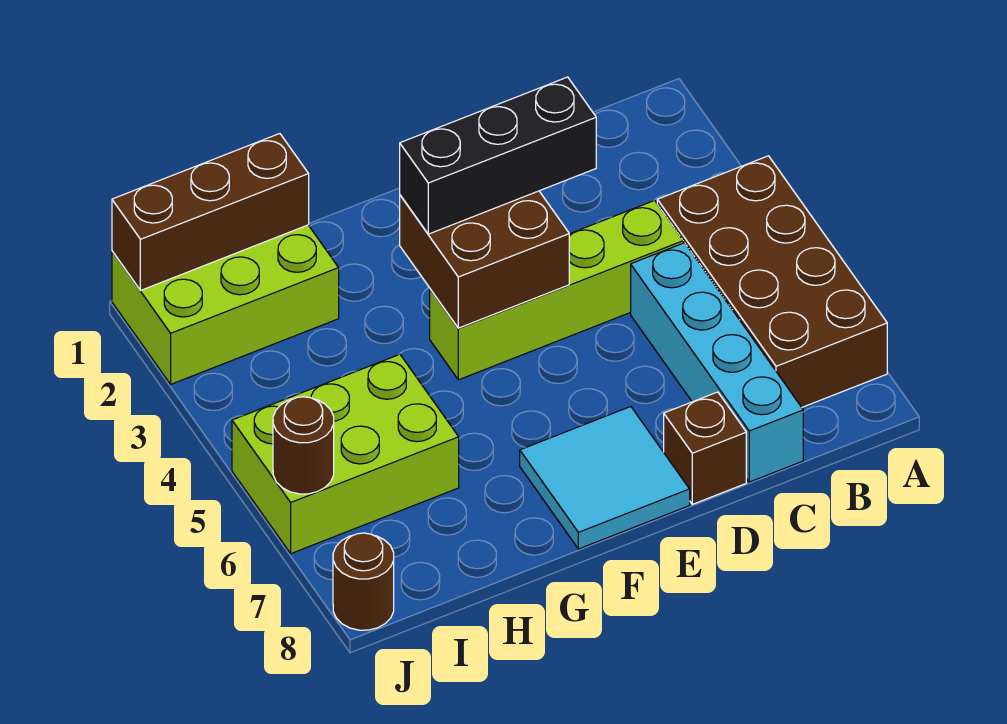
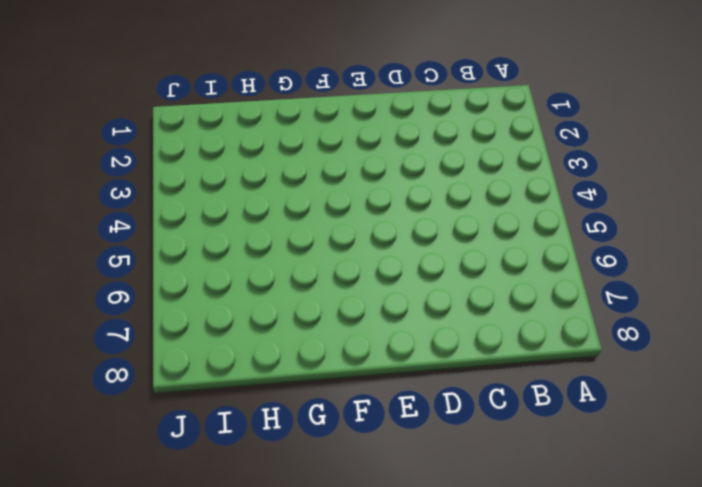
none -> brown 2x4 brick [657,156,887,407]
none -> lime 1x4 brick [430,201,683,380]
none -> cyan 1x4 brick [631,243,803,482]

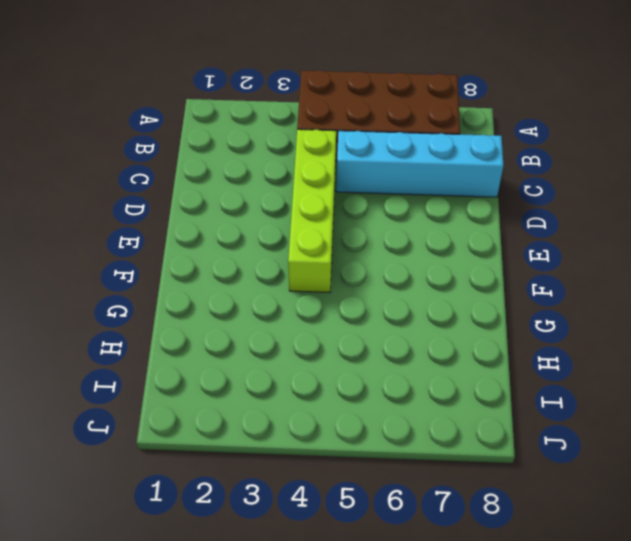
none -> brown 1x1 brick [664,392,746,504]
none -> cyan 2x2 tile [520,407,690,549]
none -> lime 2x3 brick [112,225,339,384]

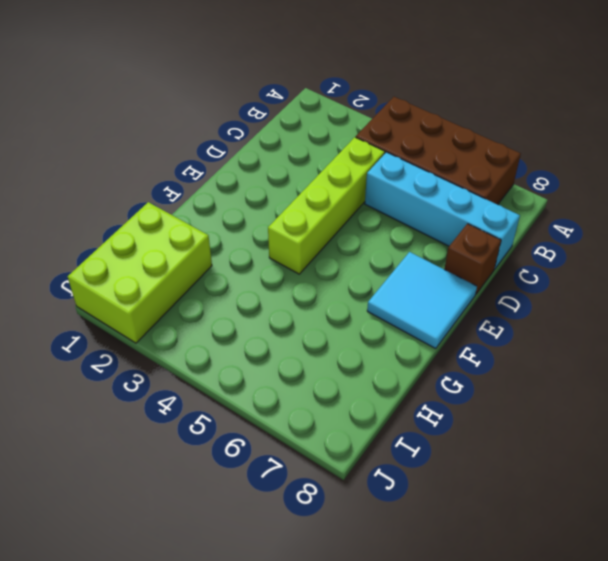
none -> lime 2x3 brick [232,354,459,553]
none -> brown 1x1 round brick [333,533,394,630]
none -> brown 2x2 brick [400,191,569,328]

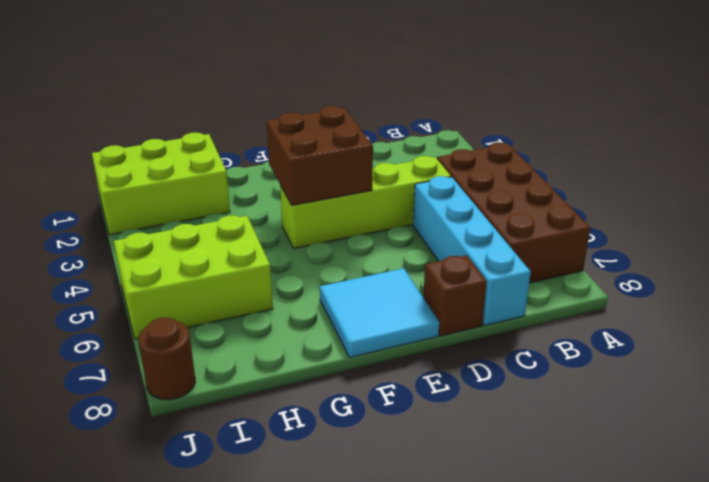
none -> brown 1x3 brick [112,134,309,291]
none -> brown 1x1 round brick [273,397,334,494]
none -> black 1x3 brick [400,77,596,234]

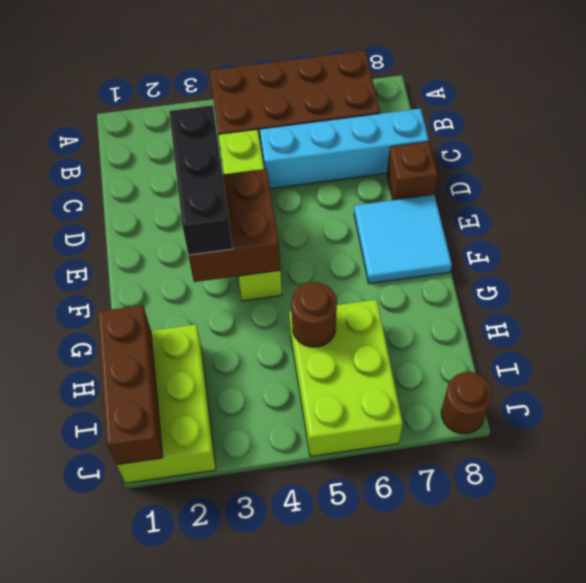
brown 1x1 round brick [291,282,337,347] -> brown 1x1 round brick moved to [273,397,334,494]

